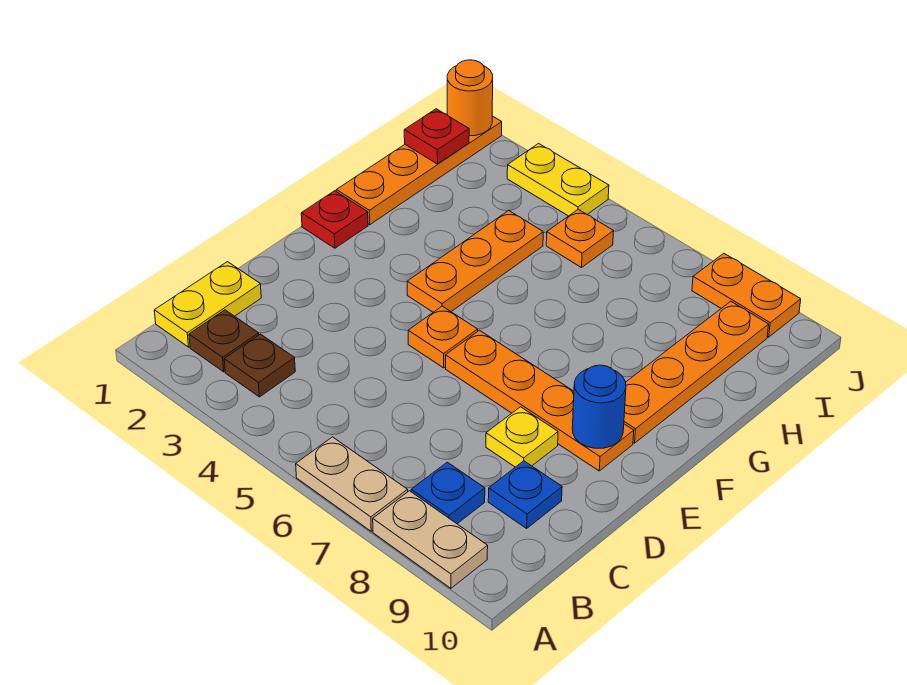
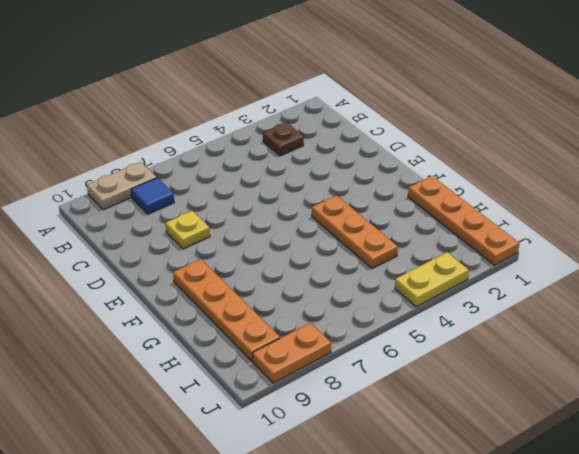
blue 1x1 tile [131,178,174,214] -> blue 1x1 plate [411,462,485,524]
none -> tan 1x2 plate [296,437,408,531]
none -> yellow 1x2 plate [154,262,261,347]
none -> brown 1x1 plate [189,310,259,372]

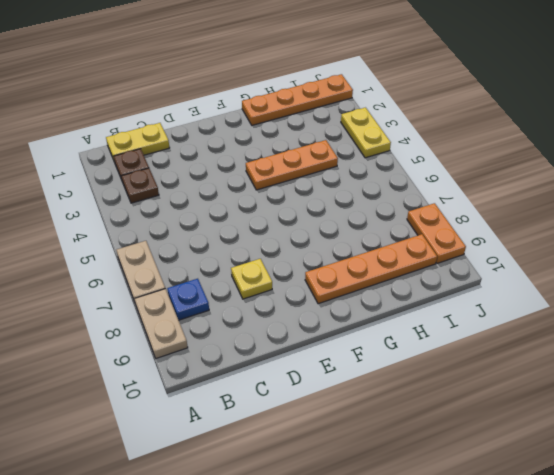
none -> blue 1x1 plate [488,461,562,528]
none -> orange 1x1 plate [408,306,478,368]
none -> orange 1x4 plate [446,330,634,471]

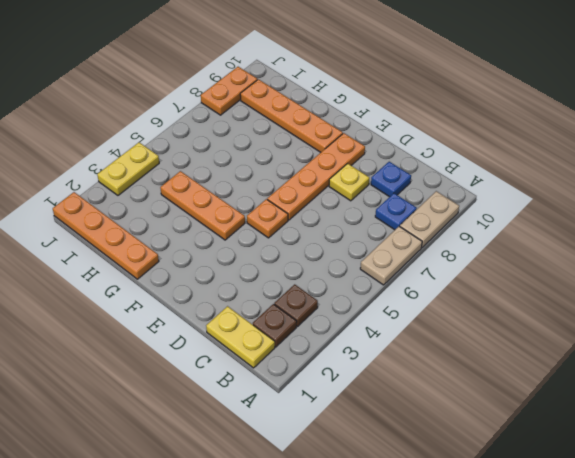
none -> red 1x1 plate [301,191,368,248]
none -> orange 1x1 plate [546,209,614,268]
none -> blue 1x1 round brick [572,365,626,448]

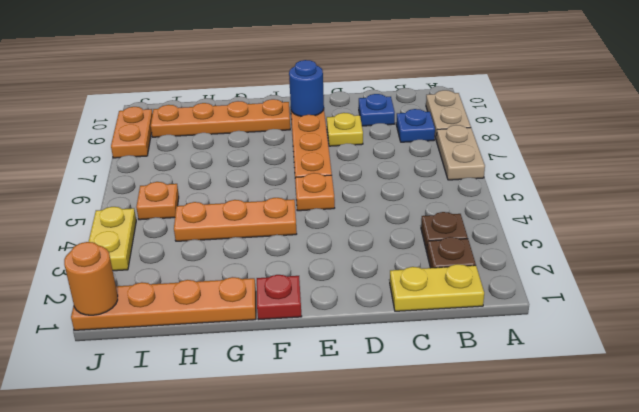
none -> red 1x1 plate [404,109,469,164]

